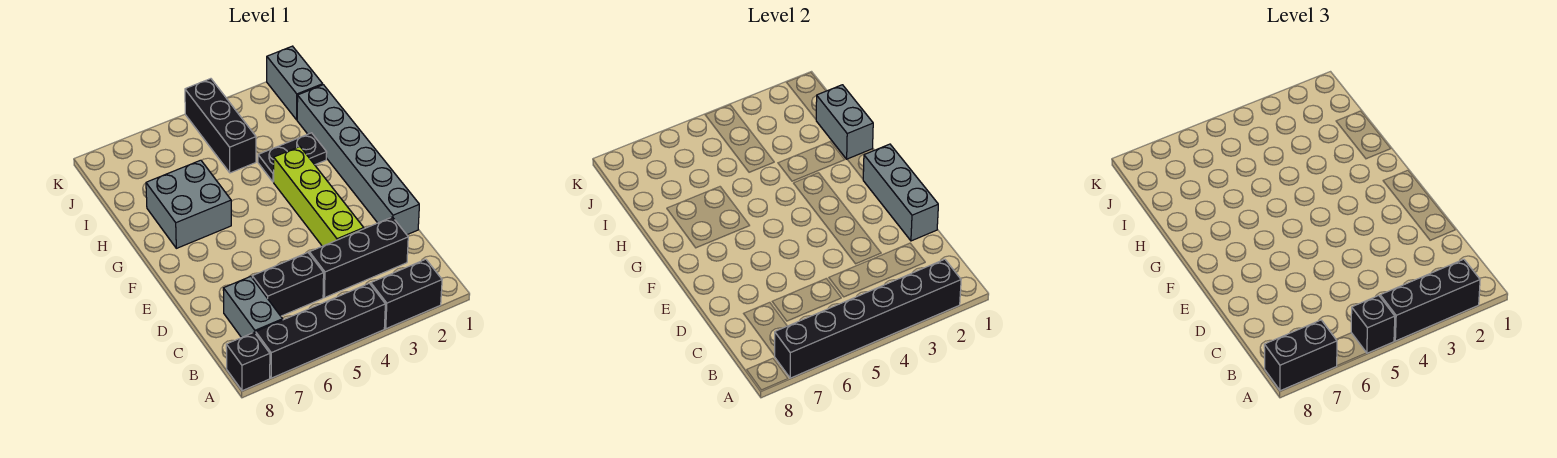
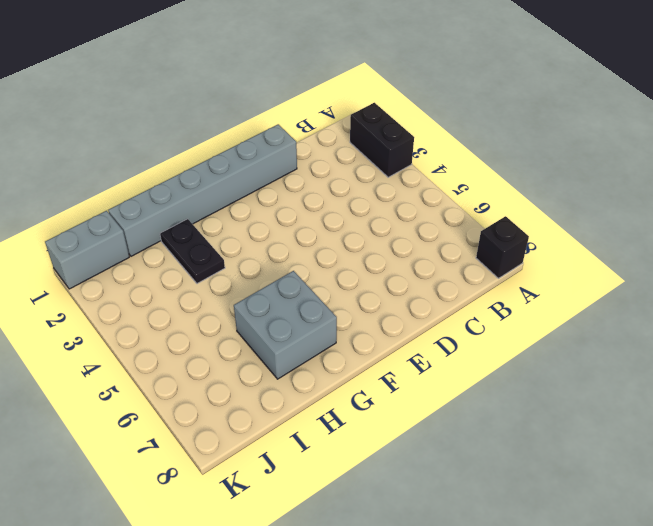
none -> black 1x4 brick [256,283,385,378]
none -> grey 1x2 brick [223,276,283,338]
none -> black 1x3 brick [309,217,408,298]

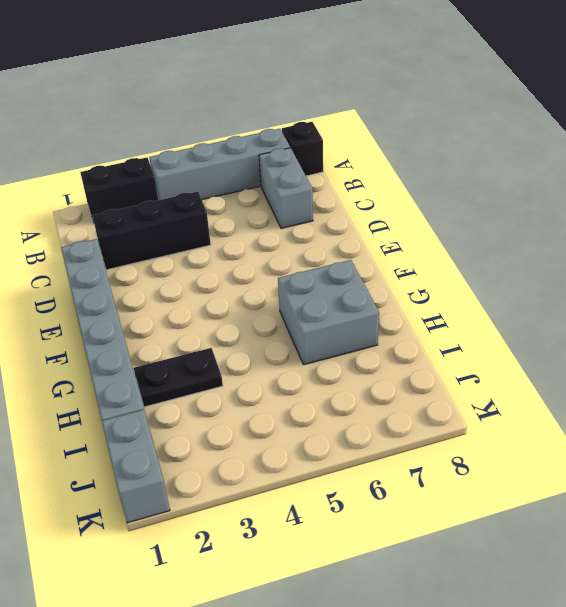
grey 1x4 brick [149,129,290,200] -> black 1x4 brick [256,283,385,378]
none -> black 1x2 brick [252,253,324,316]
none -> lime 1x4 brick [274,147,364,246]
none -> black 1x3 brick [185,79,256,173]

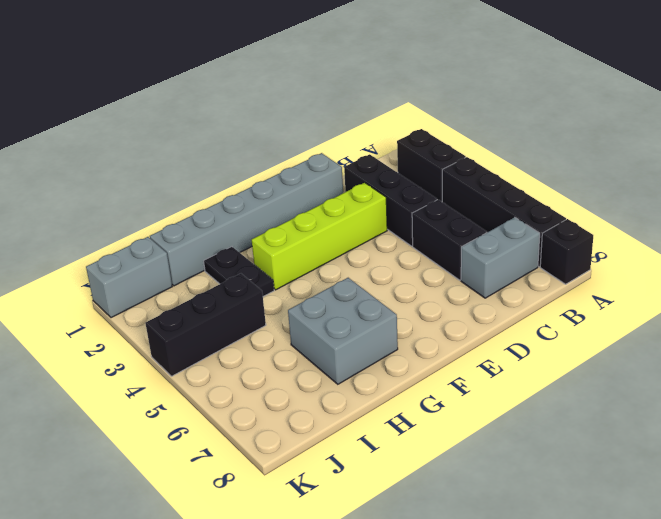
none -> black 1x6 brick [775,259,961,378]
none -> grey 1x3 brick [863,144,938,241]
none -> grey 1x2 brick [816,85,873,159]

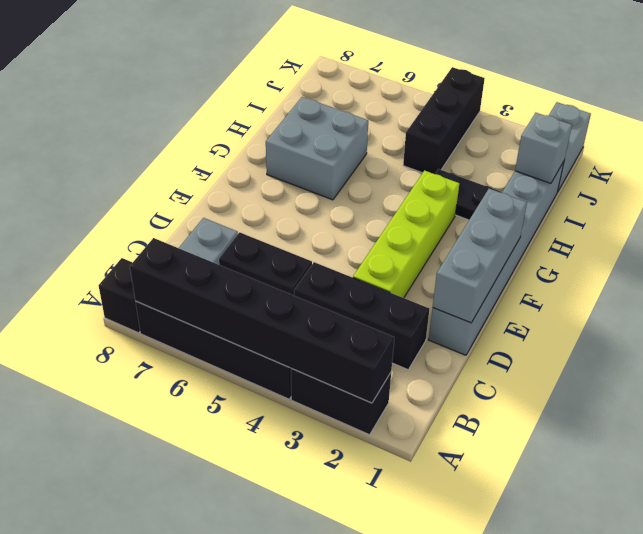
grey 1x1 brick [515,113,572,183] -> grey 1x2 brick [816,85,873,159]
none -> black 1x3 brick [1380,259,1480,341]
none -> black 1x1 brick [1351,296,1395,353]
none -> black 1x2 brick [1264,320,1337,391]

